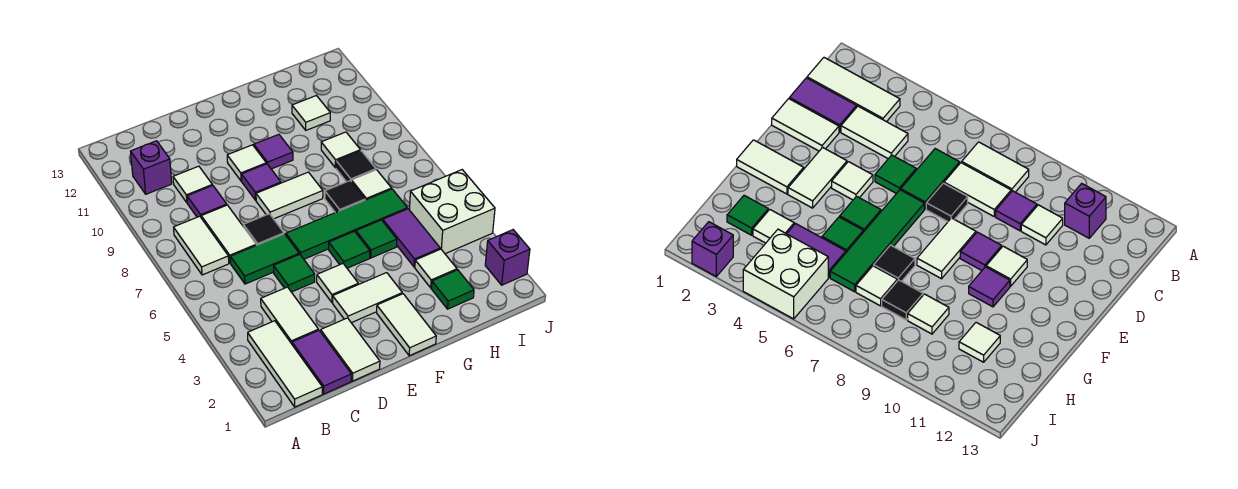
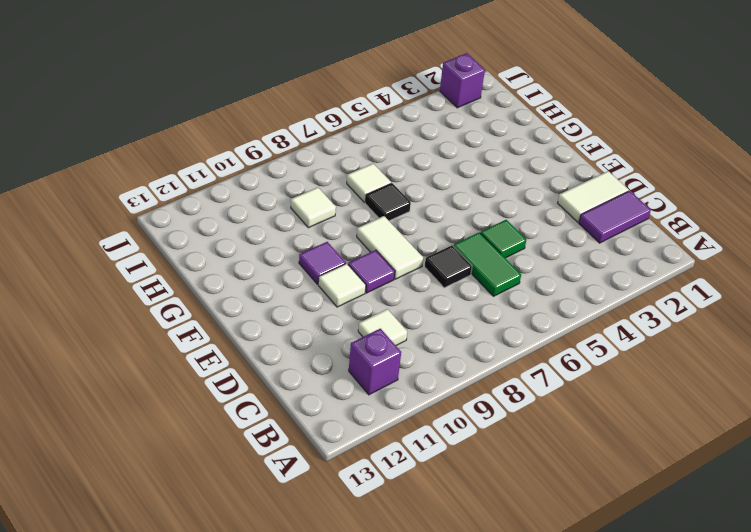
none -> white 1x3 tile [248,321,322,407]
none -> white 1x2 tile [174,216,229,275]
none -> white 1x2 tile [261,287,318,344]
none -> white 1x2 tile [201,205,256,263]

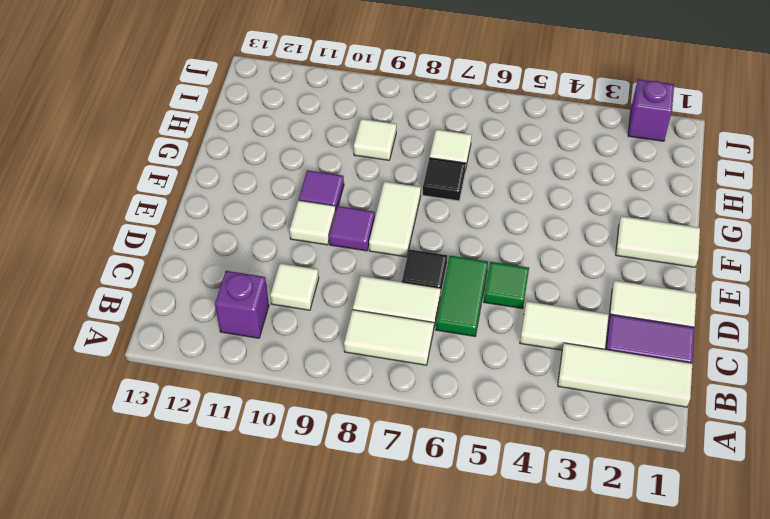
none -> purple 1x1 tile [187,185,227,217]
none -> white 1x2 tile [333,273,402,323]
none -> white 1x1 tile [317,264,358,302]
none -> green 1x4 tile [286,189,407,259]

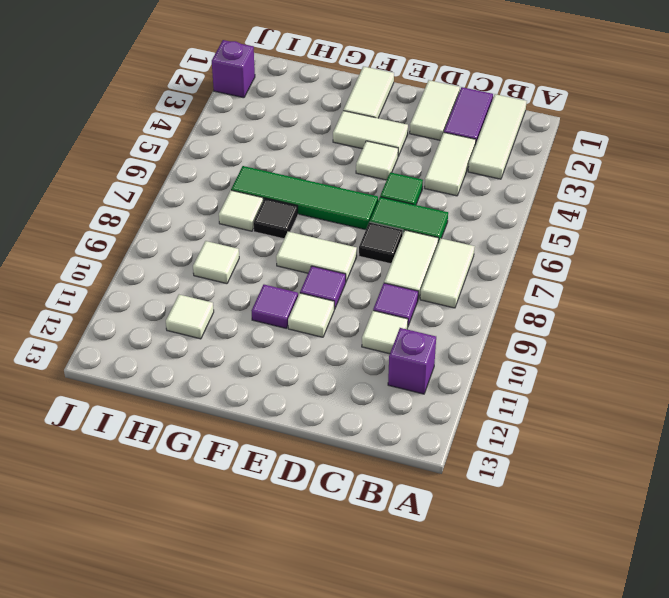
none -> green 1x1 tile [329,231,370,268]
none -> green 1x1 tile [356,220,397,258]
none -> green 1x1 tile [432,270,474,309]
none -> white 1x1 tile [415,249,457,288]

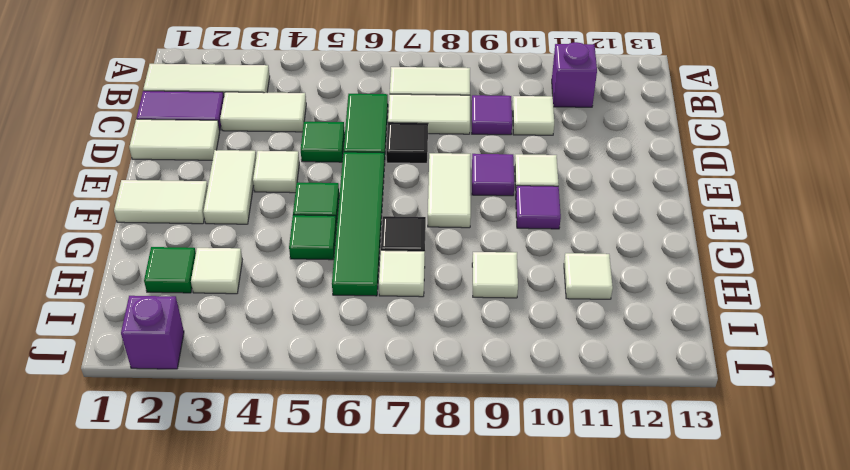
none -> purple 1x2 tile [383,209,440,267]
none -> black 1x1 tile [336,151,376,182]
none -> white 2x2 brick [409,170,495,254]

